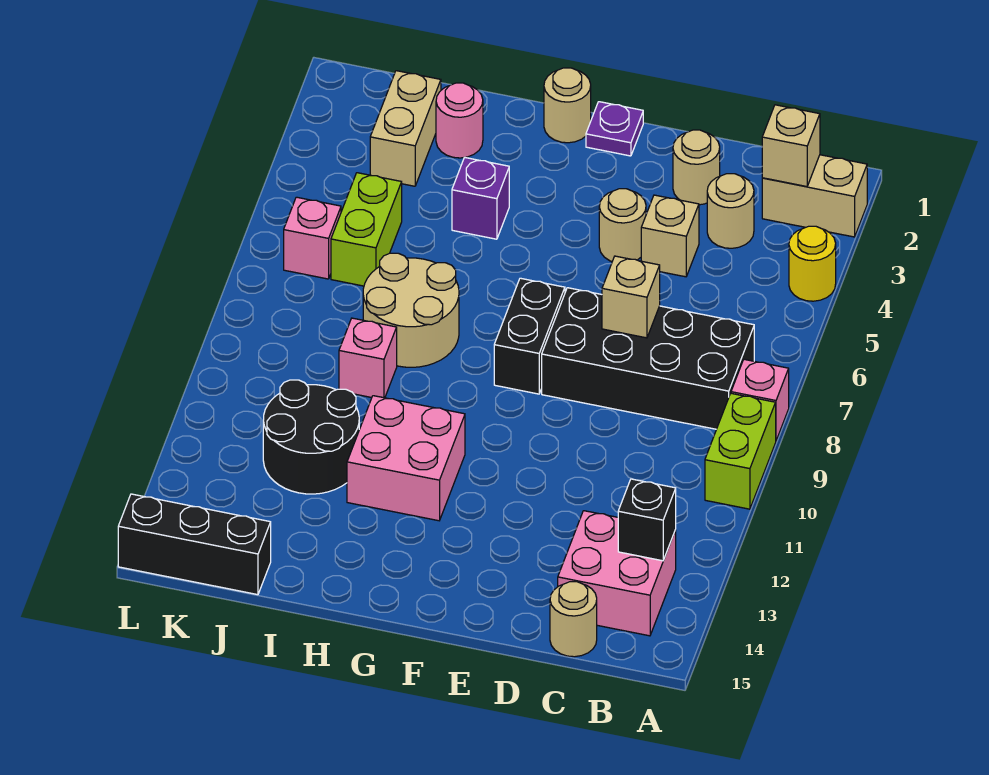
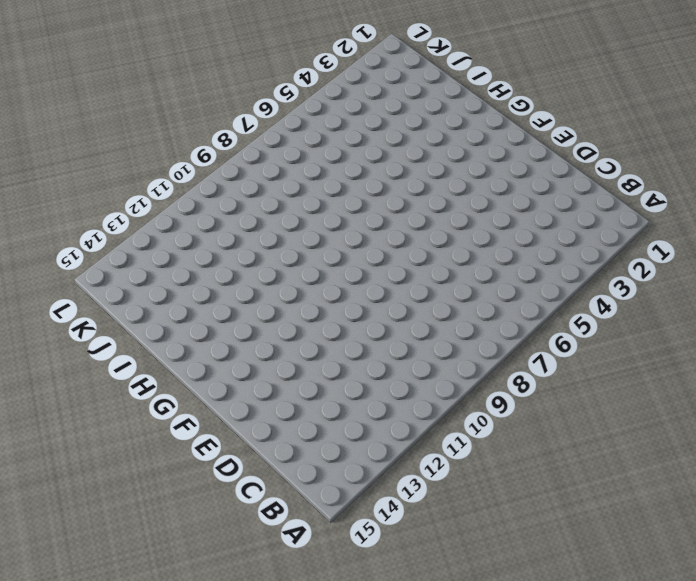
none -> tan 1x2 brick [762,155,867,237]
none -> yellow 1x1 round brick [789,226,836,301]
none -> pink 1x1 brick [731,359,789,440]

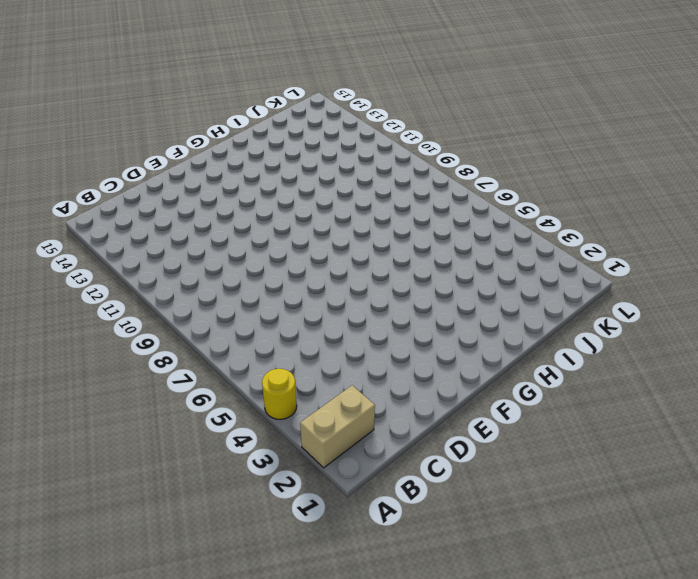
none -> pink 1x1 brick [731,359,789,440]
none -> lime 1x2 brick [705,393,776,509]
none -> black 2x4 brick [542,288,754,429]

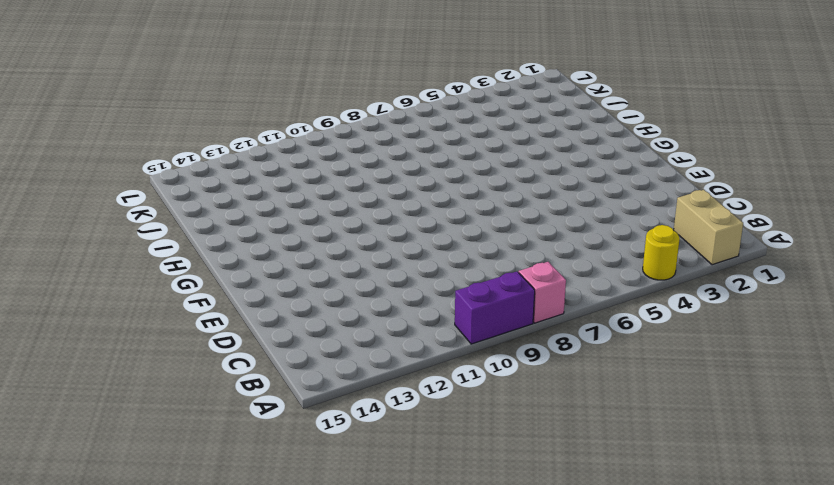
purple 1x2 brick [455,272,535,344] -> lime 1x2 brick [705,393,776,509]
none -> black 2x4 brick [542,288,754,429]
none -> pink 2x2 brick [558,511,676,636]
none -> tan 1x1 round brick [707,174,754,248]

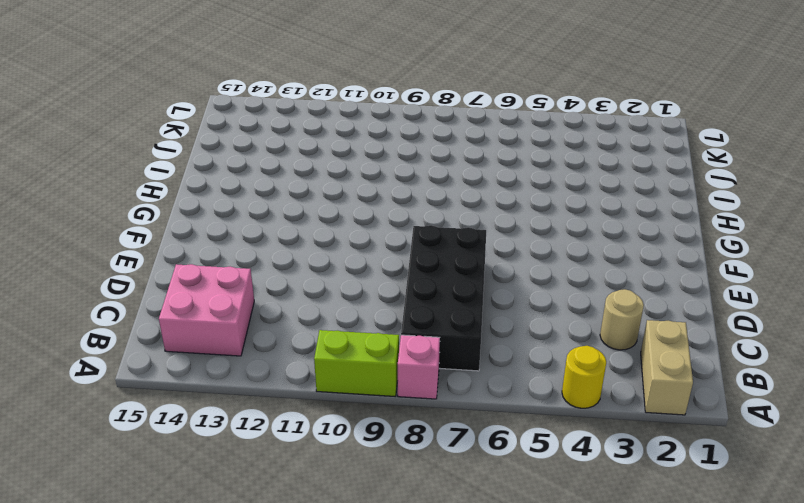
none -> tan 1x1 round brick [550,582,597,657]
none -> tan 1x1 round brick [673,130,720,205]
none -> tan 1x1 brick [641,195,699,277]

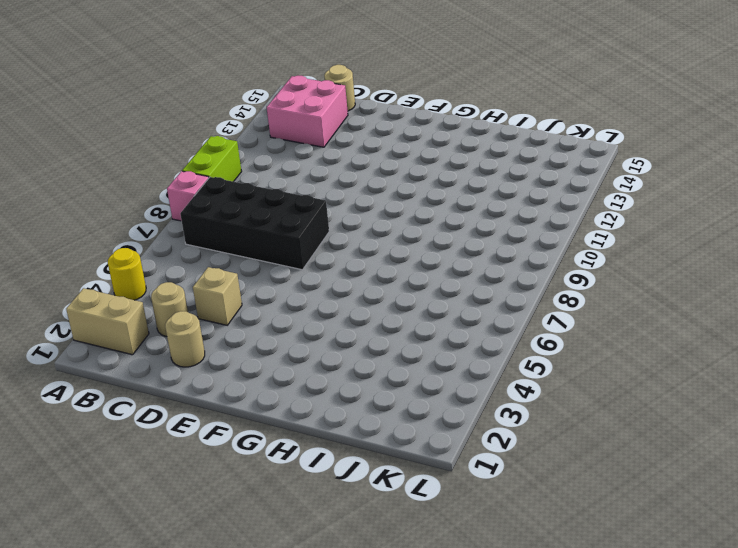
none -> tan 1x1 round brick [599,189,646,261]
none -> purple 1x1 plate [586,102,643,156]
none -> black 1x2 brick [494,278,565,394]

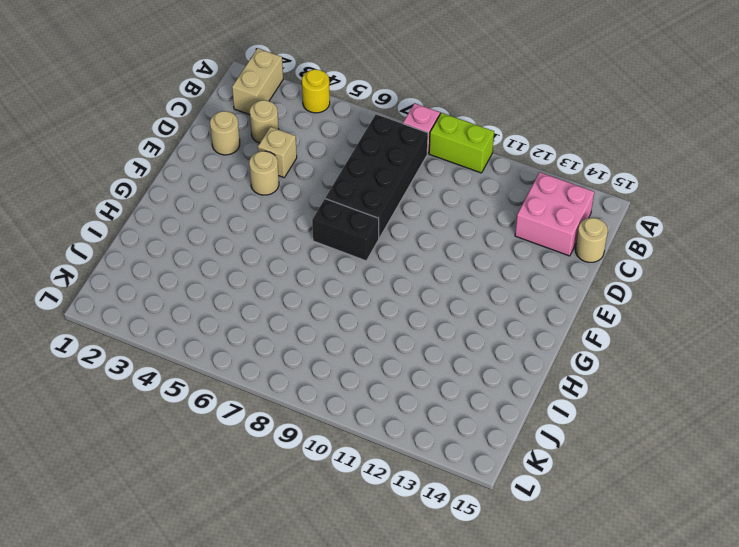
none -> purple 1x1 plate [586,102,643,156]
none -> tan 1x1 round brick [544,68,591,143]
none -> pink 2x2 brick [347,396,465,521]

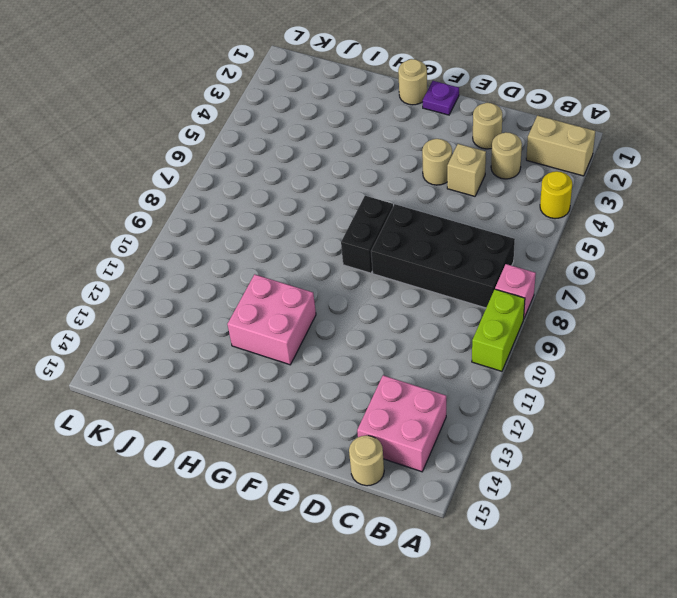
none -> purple 1x1 brick [452,157,509,239]
none -> tan 2x2 round brick [363,253,459,367]
none -> pink 1x1 round brick [436,83,483,158]

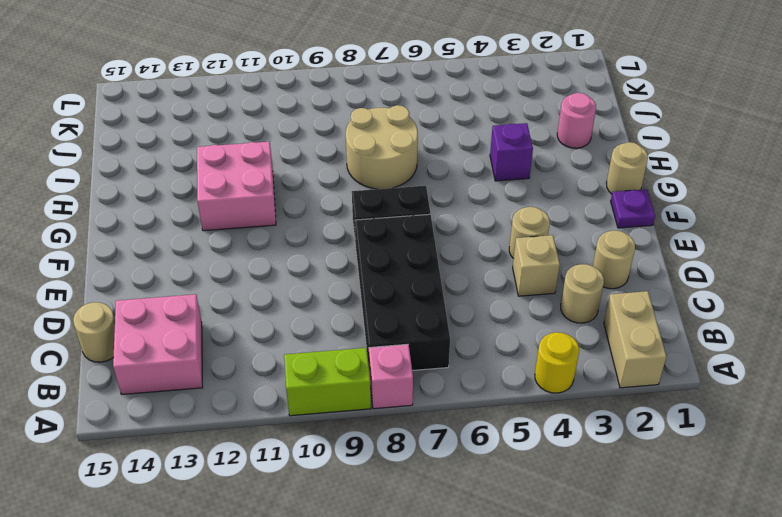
none -> pink 1x1 brick [339,318,397,398]
none -> black 2x2 round brick [263,380,359,494]
none -> tan 1x2 brick [370,71,441,186]

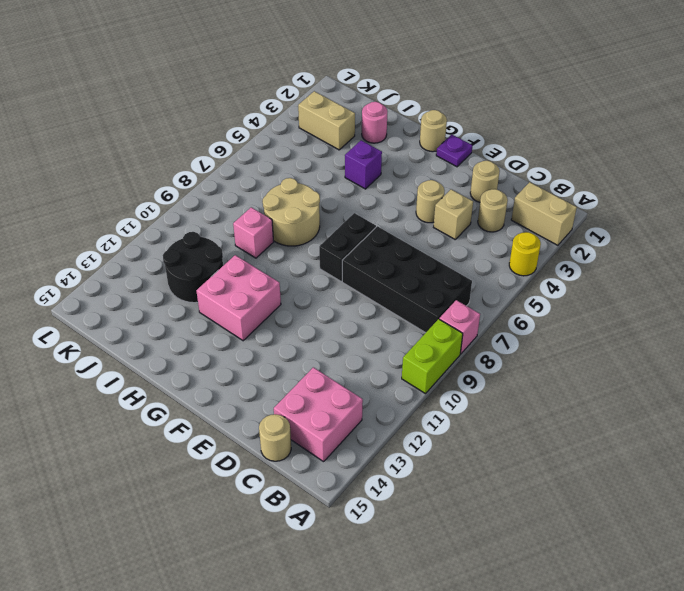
tan 1x2 brick [298,91,355,150] -> tan 1x2 brick turned to [370,71,441,186]
none -> lime 1x2 brick [331,173,402,286]
none -> black 1x3 brick [118,494,271,595]
none -> pink 1x1 brick [284,197,341,279]

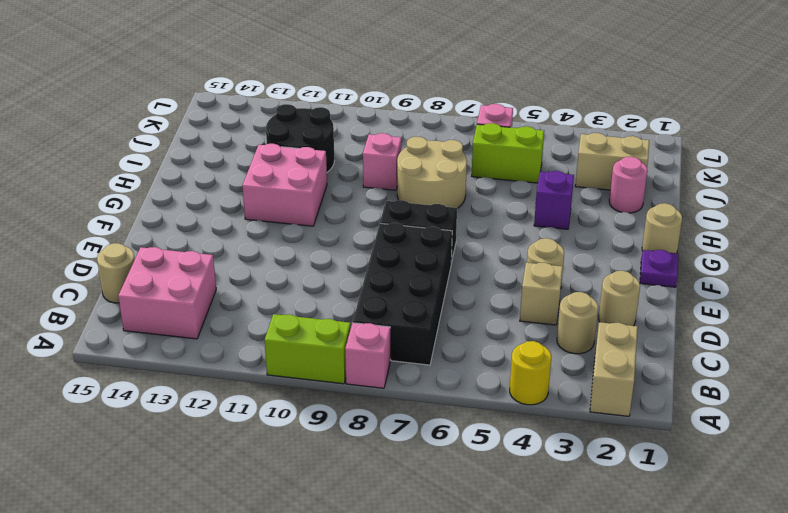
none -> black 1x3 brick [118,494,271,595]
none -> tan 1x1 brick [762,105,820,187]
none -> black 1x1 brick [618,479,676,561]

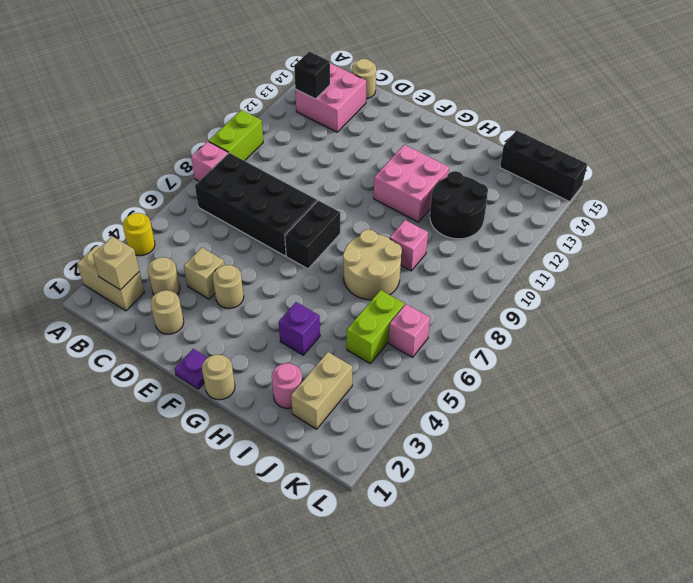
none -> tan 1x1 brick [602,256,660,338]

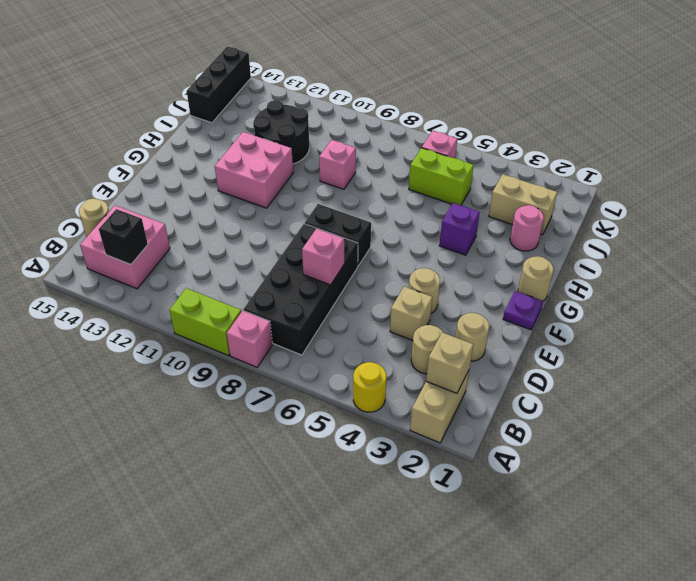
pink 1x1 brick [302,229,344,285] -> tan 1x1 brick [602,256,660,338]
none -> tan 2x2 round brick [363,253,459,367]

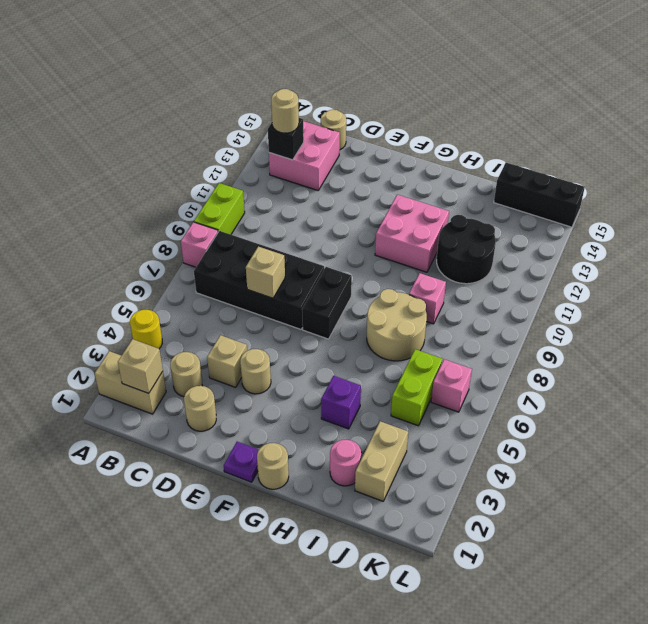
tan 1x1 round brick [271,89,299,133] -> none

